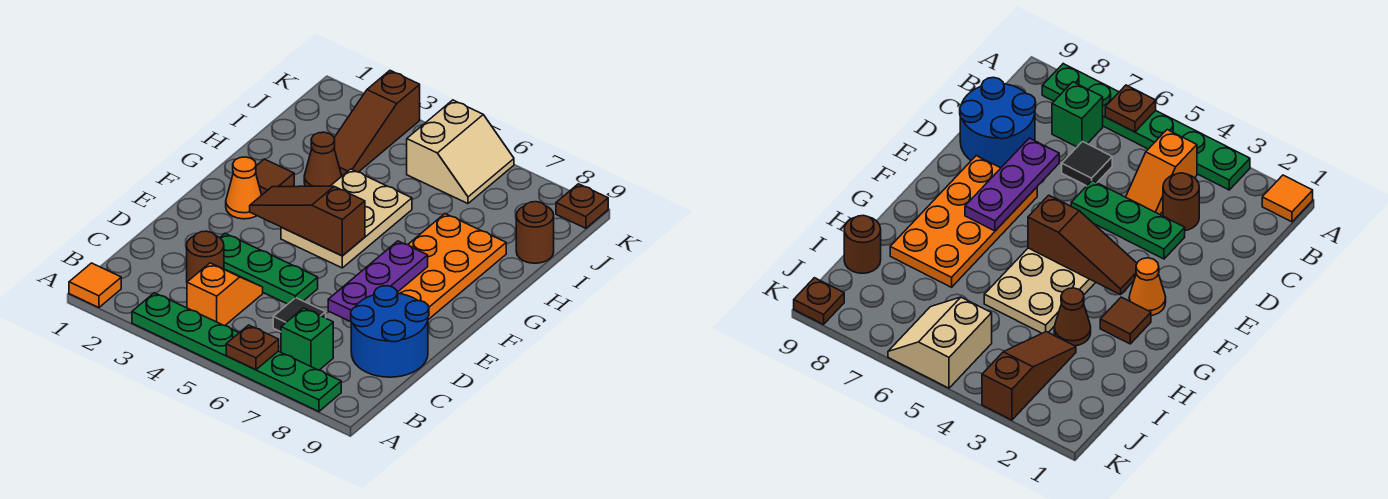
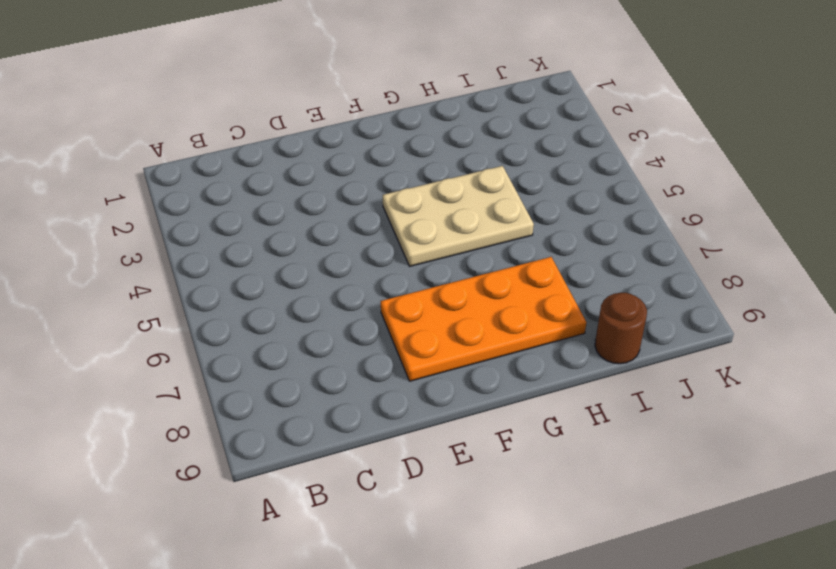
none -> orange 1x1 tile [69,263,121,308]
none -> green 1x6 plate [132,293,341,412]
none -> orange 1x2 slope [187,263,263,326]

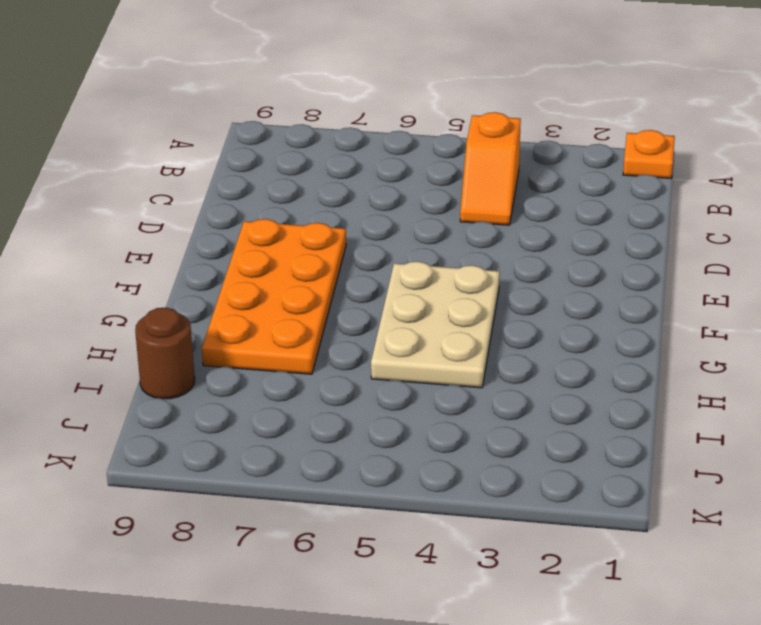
orange 1x1 plate [623,130,675,178] -> orange 1x1 tile [69,263,121,308]
none -> green 1x6 plate [132,293,341,412]
none -> green 1x1 brick [281,308,333,370]
none -> brown 1x1 round brick [187,231,224,282]

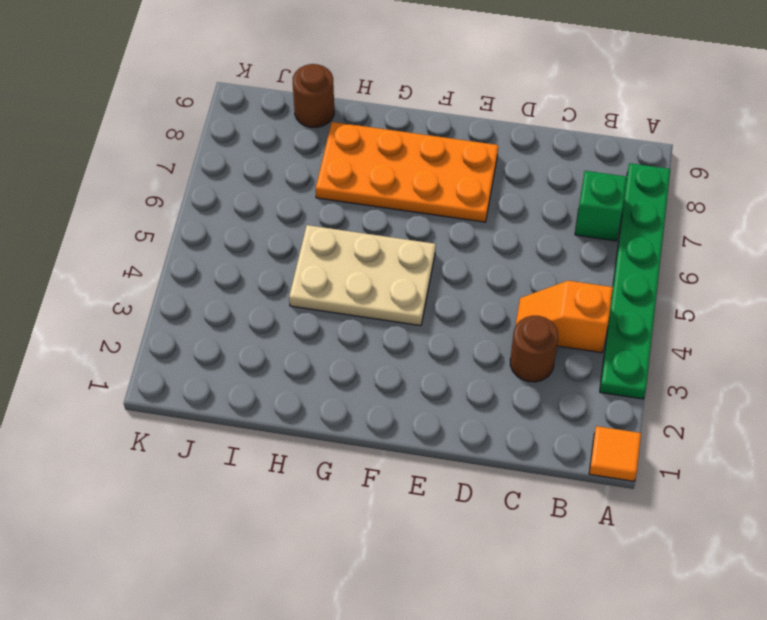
none -> black 1x1 tile [273,298,326,332]
none -> blue 2x2 round brick [351,286,429,377]
none -> green 1x3 plate [220,233,318,304]

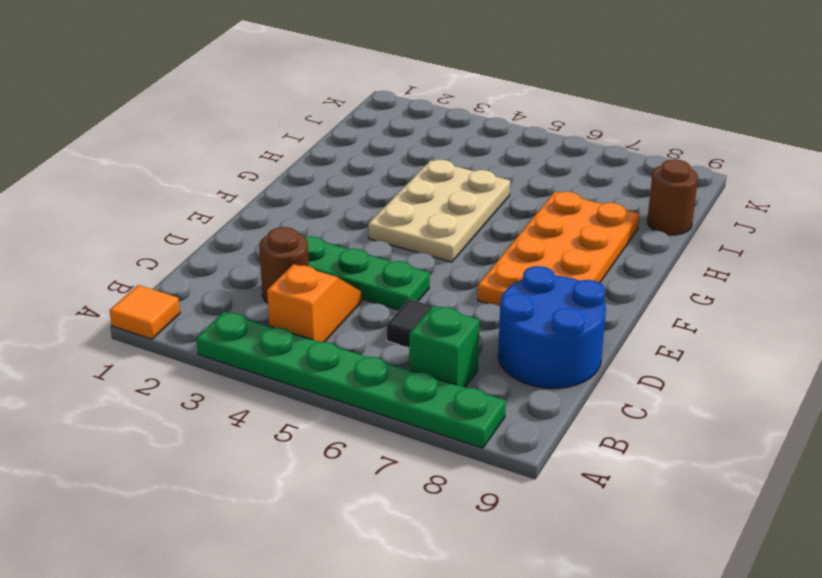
none -> orange 1x1 cone [226,157,262,219]
none -> brown 1x1 tile [256,159,294,195]
none -> brown 1x1 cone [304,132,342,186]

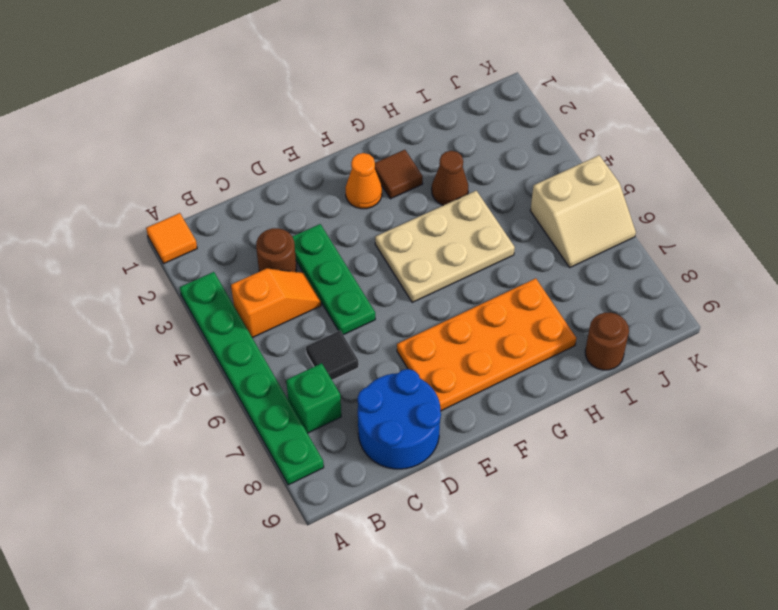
none -> brown 1x3 slope [334,71,420,175]
none -> brown 1x1 plate [556,184,608,228]
none -> brown 1x1 plate [226,325,279,370]

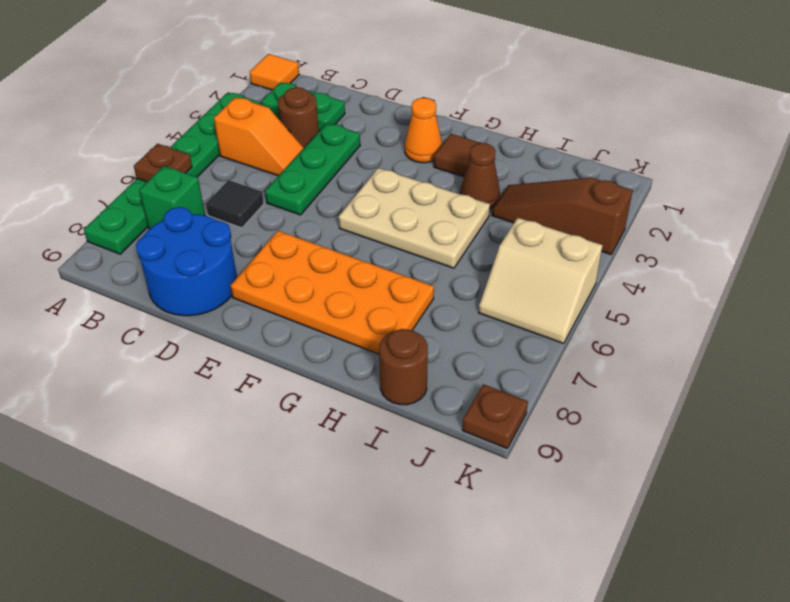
green 1x2 plate [261,82,345,131] -> none
none -> purple 1x3 plate [328,241,428,322]
none -> brown 1x3 slope [250,186,365,256]

